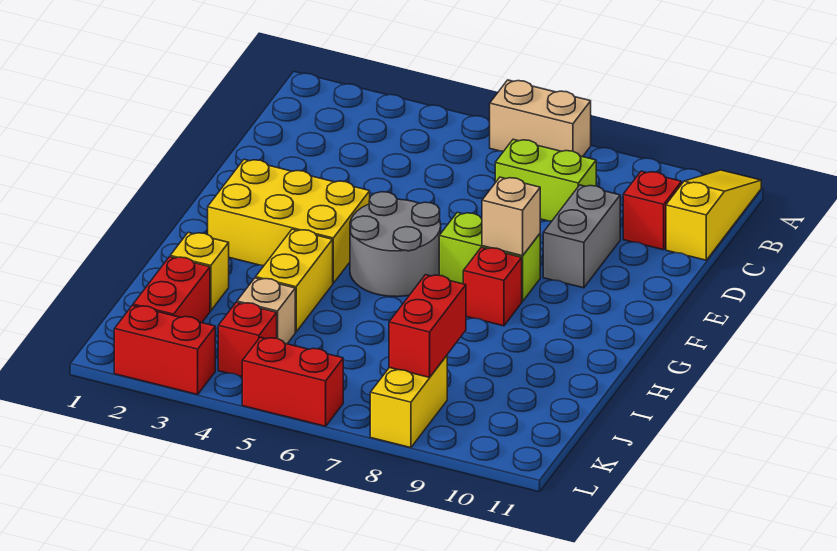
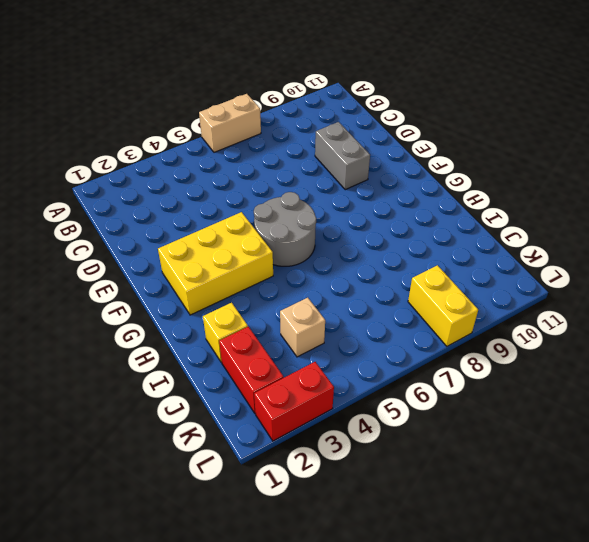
none -> yellow 1x3 slope [666,170,761,260]
none -> lime 1x2 brick [495,139,596,221]
none -> red 1x1 brick [623,171,682,250]

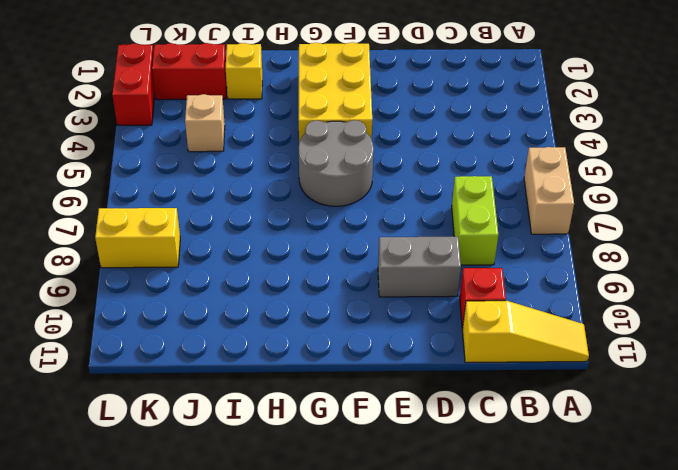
none -> lime 1x2 brick [439,212,540,302]
none -> red 1x1 brick [463,247,522,326]
none -> yellow 1x2 brick [256,229,333,332]

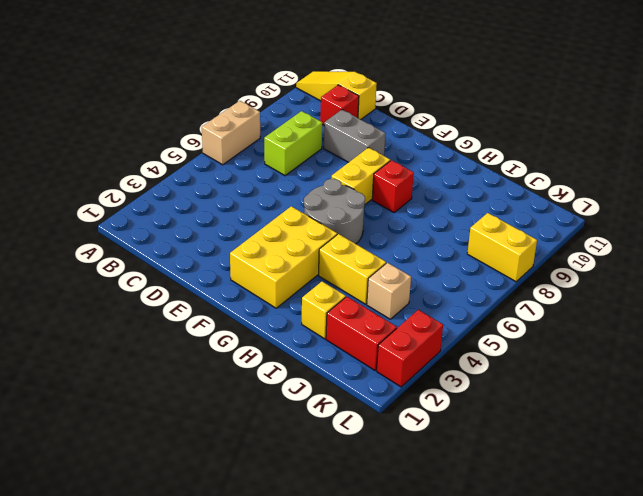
yellow 1x2 brick [332,148,390,204] -> lime 1x2 brick [439,212,540,302]
none -> red 1x1 brick [218,302,277,377]
none -> red 1x2 brick [242,337,343,426]
none -> tan 1x1 brick [482,177,540,256]

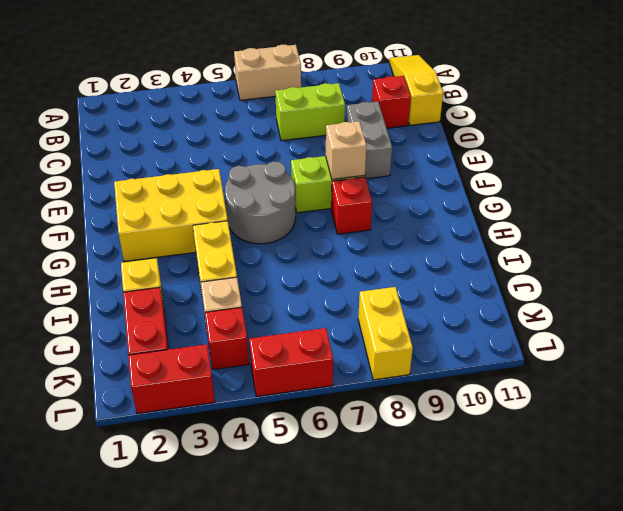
none -> red 1x2 brick [389,275,466,377]

